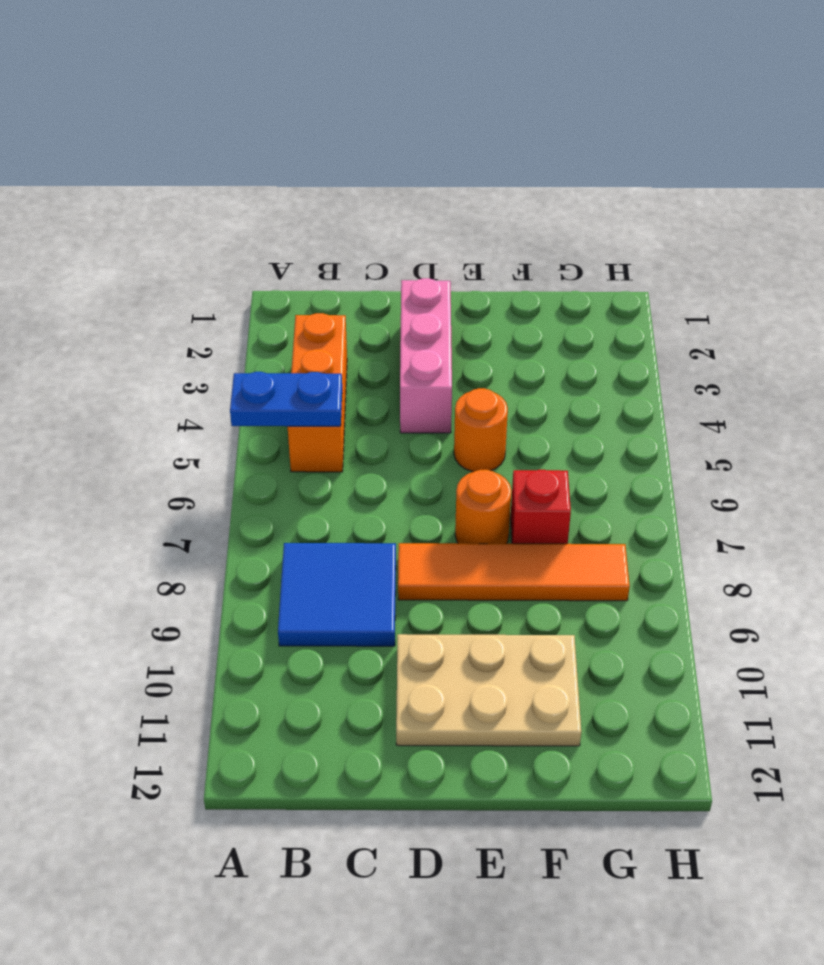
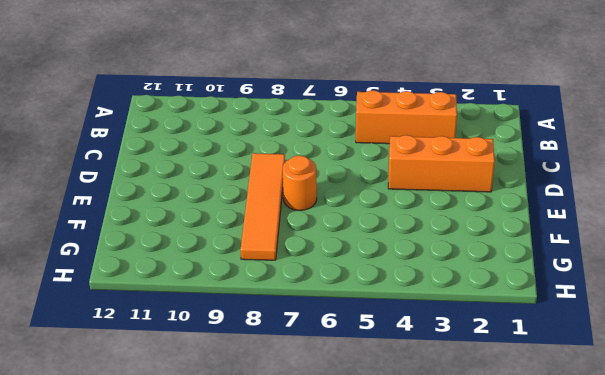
orange 1x3 brick [388,135,495,192] -> pink 1x3 brick [400,278,452,433]
none -> blue 2x2 tile [278,543,396,646]
none -> tan 2x3 plate [396,634,581,746]

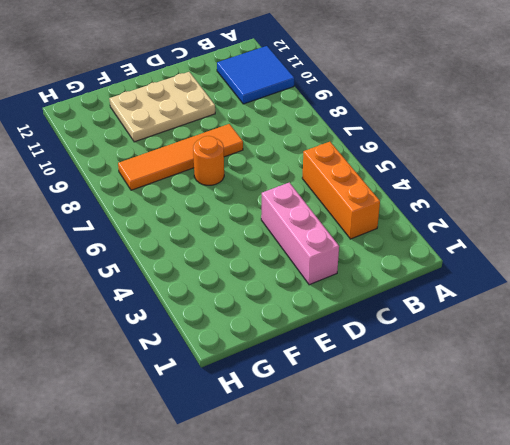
blue 2x2 tile [217,46,294,104] -> blue 2x2 tile moved to [278,543,396,646]
none -> orange 1x1 round brick [454,388,508,472]
none -> red 1x1 brick [511,470,571,544]

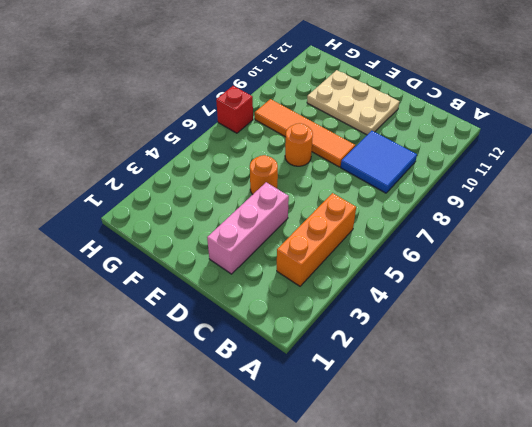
red 1x1 brick [216,86,253,133] -> red 1x1 brick moved to [511,470,571,544]
none -> blue 1x2 plate [230,372,342,426]

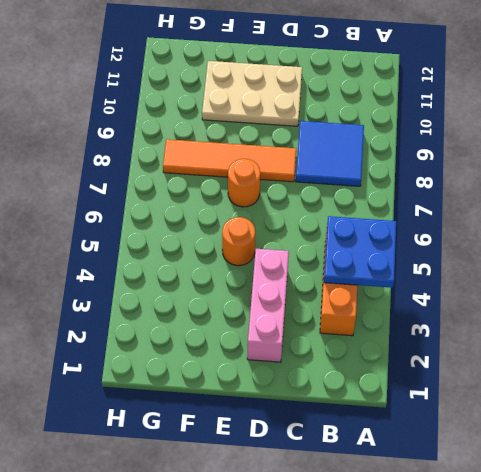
blue 2x2 plate [324,216,396,288] -> blue 1x2 plate [230,372,342,426]
none -> red 1x1 brick [511,470,571,544]

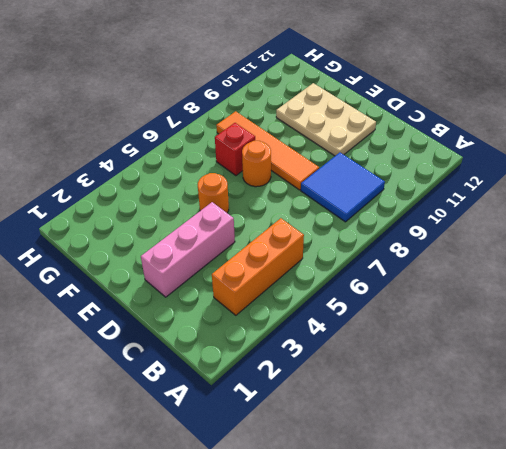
none -> blue 1x2 plate [230,372,342,426]

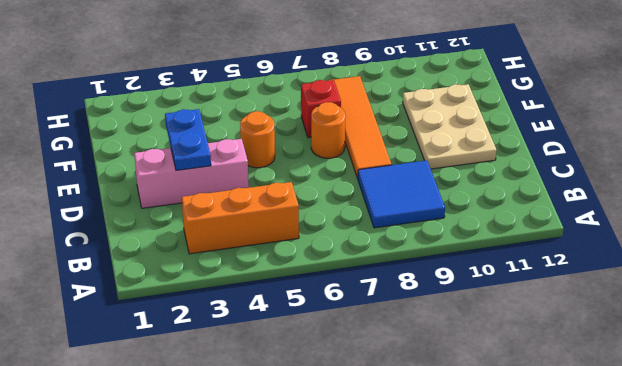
blue 1x2 plate [165,109,211,170] -> blue 1x2 plate moved to [230,372,342,426]

